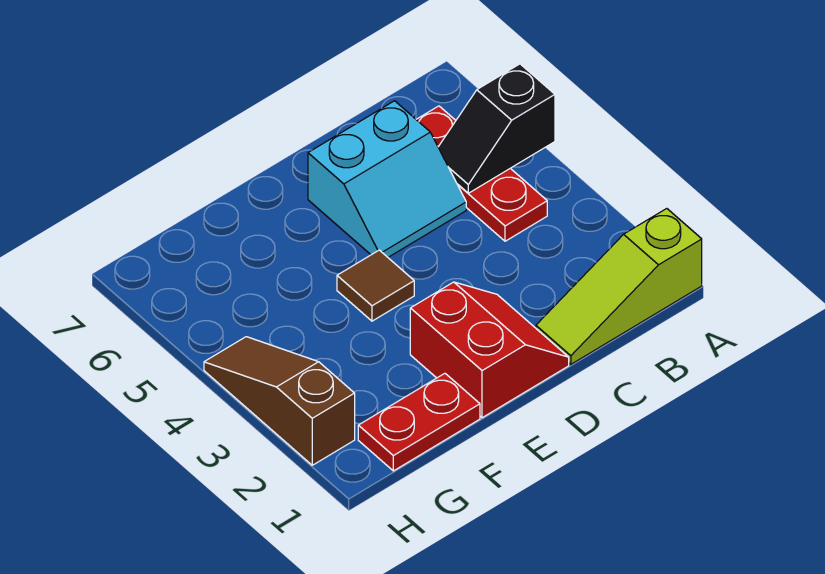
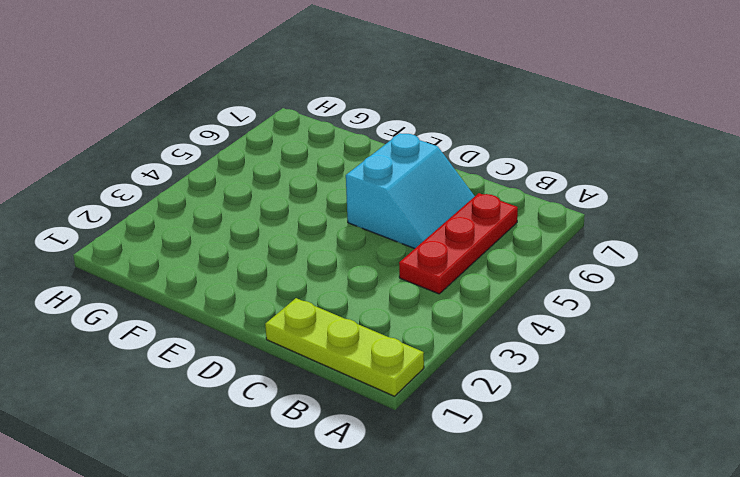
lime 1x3 plate [265,298,424,396] -> lime 1x3 slope [536,209,702,364]
cyan 2x2 slope [346,133,475,249] -> cyan 2x2 slope turned to [308,101,466,257]
none -> red 2x2 slope [410,282,569,418]
none -> brown 1x1 tile [337,250,414,321]

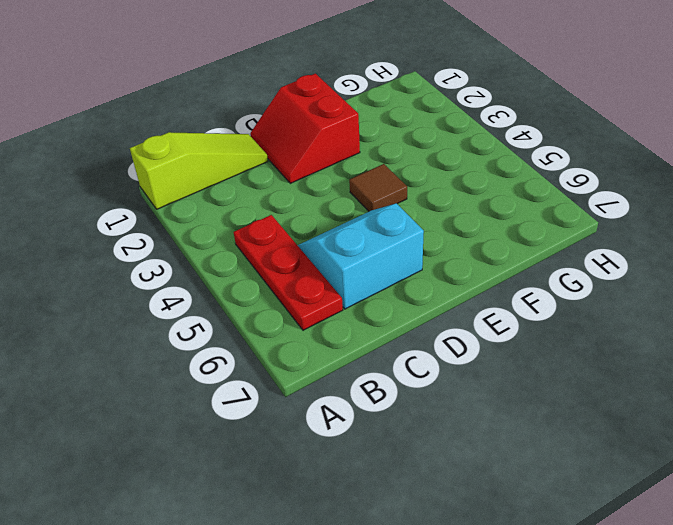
none -> red 1x2 plate [358,373,480,471]
none -> brown 1x3 slope [204,337,355,465]

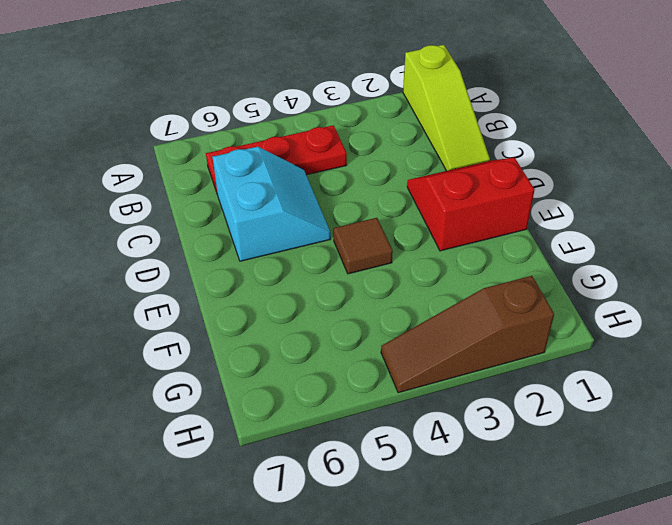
none -> red 1x2 plate [358,373,480,471]
none -> black 1x2 slope [438,64,555,193]

